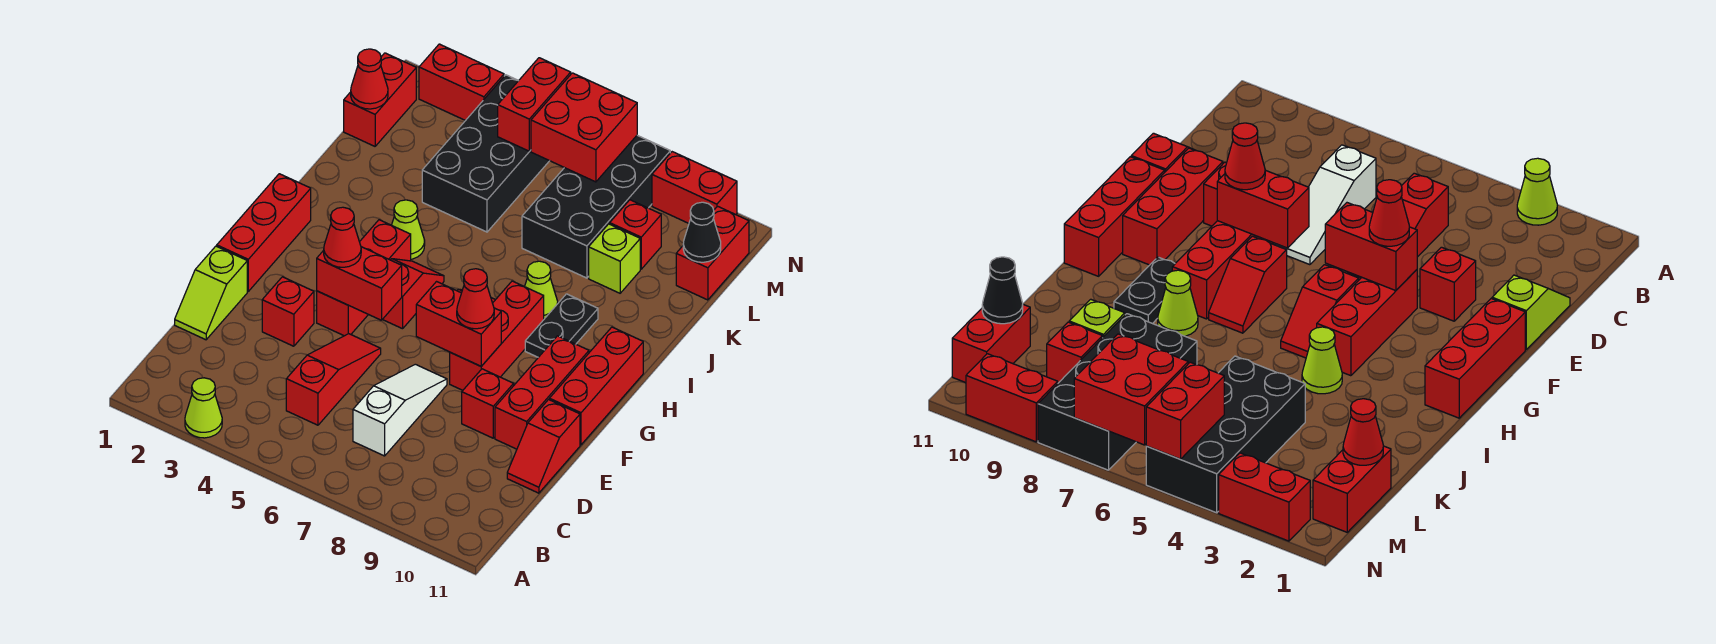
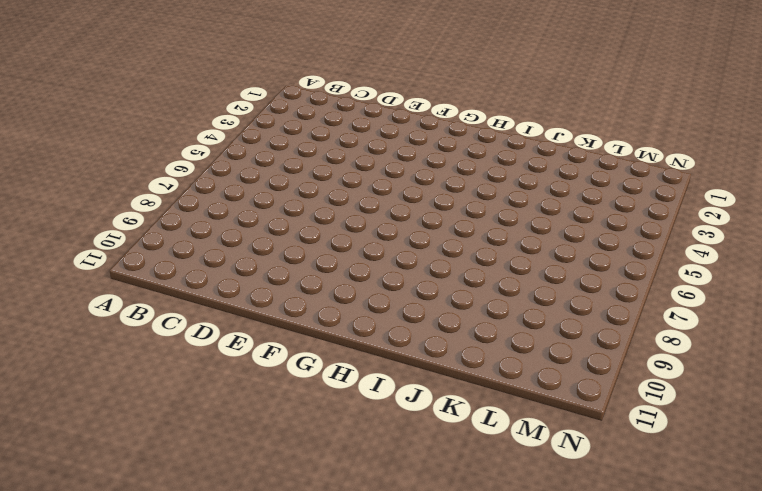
none -> lime 1x1 cone [185,378,222,438]
none -> red 1x3 slope [286,334,381,425]
none -> white 1x3 slope [353,364,447,456]
none -> lime 1x2 slope [175,246,247,340]

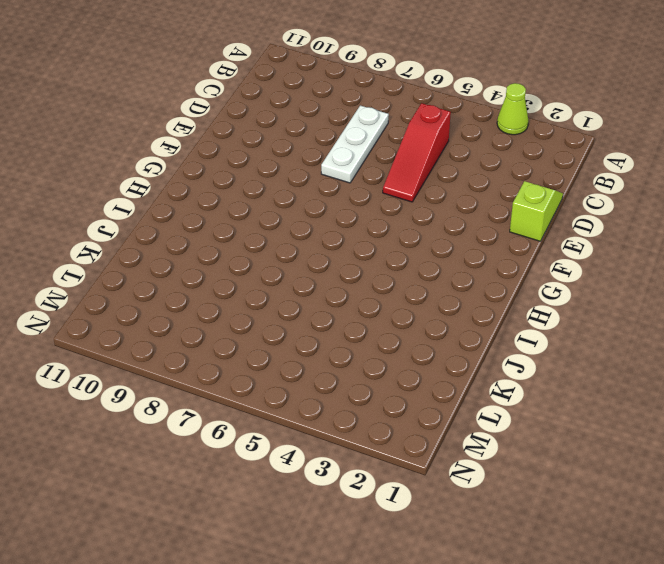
white 1x3 plate [321,106,389,183] -> white 1x3 slope [353,364,447,456]
none -> red 1x2 slope [507,400,580,493]
none -> red 1x1 brick [262,277,314,346]
none -> red 1x1 brick [462,369,514,438]
none -> red 1x3 brick [495,336,589,449]

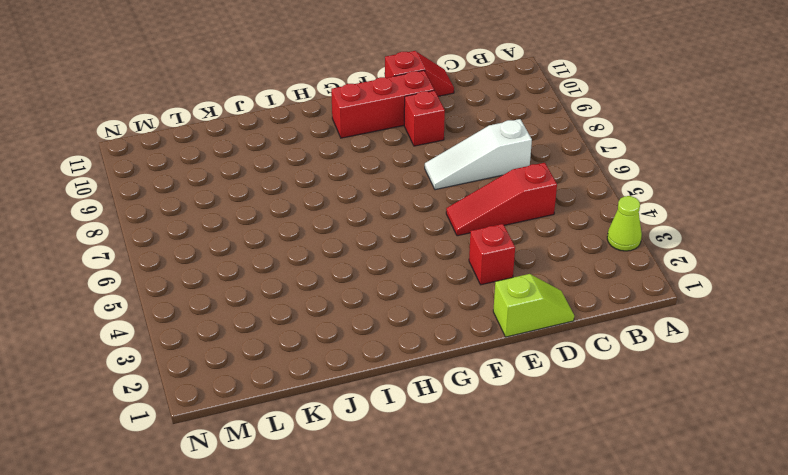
none -> red 1x3 brick [217,174,311,291]
none -> red 1x3 brick [317,220,411,336]
none -> red 1x3 brick [450,281,544,390]
none -> red 1x3 brick [549,327,643,445]

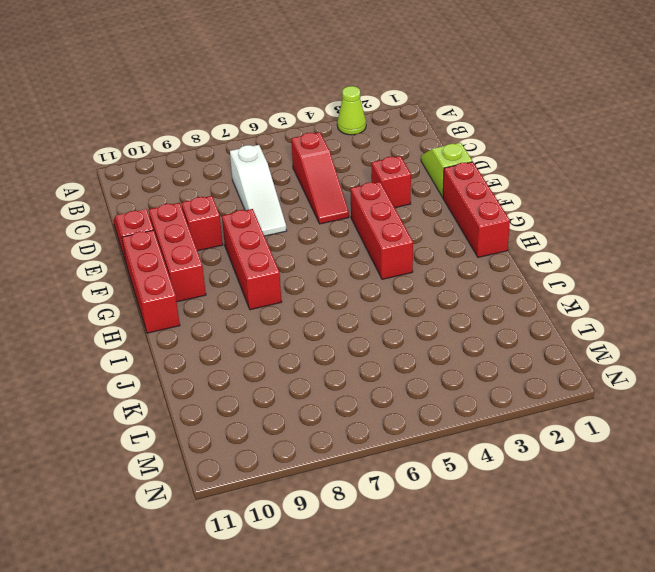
none -> red 1x2 slope [382,259,444,329]
none -> red 1x2 slope [1209,236,1287,333]
none -> black 1x2 plate [525,294,598,357]
none -> lime 1x1 cone [392,200,425,259]

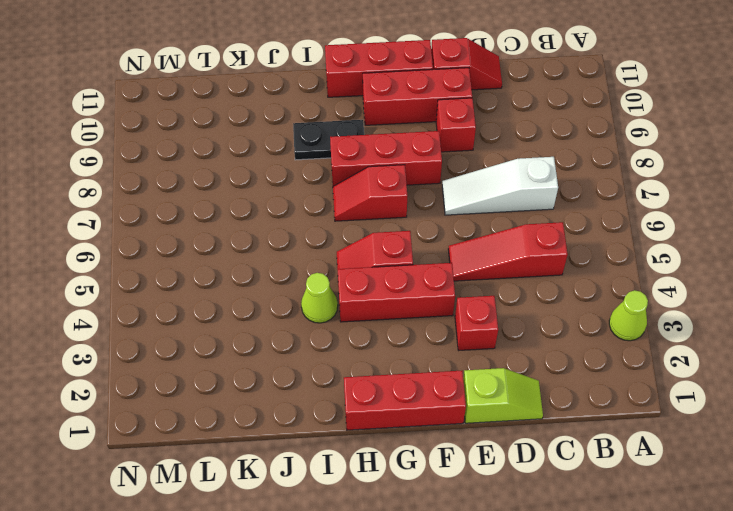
none -> lime 1x1 cone [525,261,558,319]
none -> black 2x4 brick [422,75,549,232]
none -> black 2x4 brick [522,135,670,278]
none -> lime 1x1 brick [589,224,640,293]

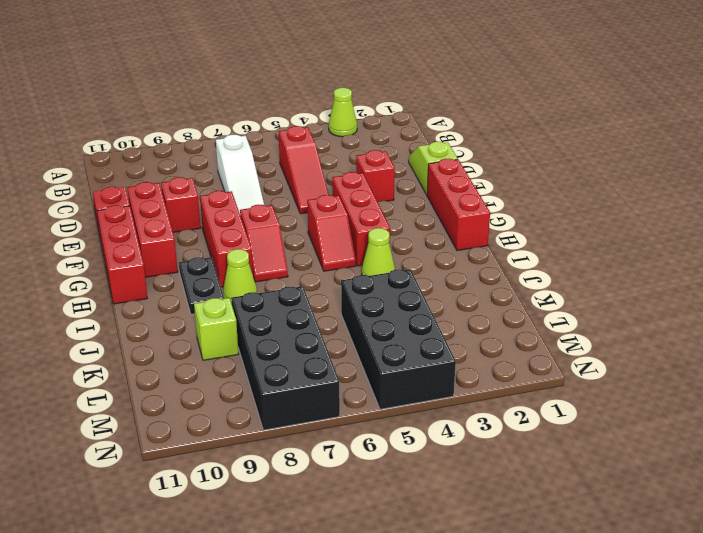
none -> red 1x2 brick [344,53,416,146]
none -> red 1x1 brick [610,200,661,269]
none -> red 1x2 brick [676,206,749,300]
none -> red 1x2 brick [419,44,504,121]

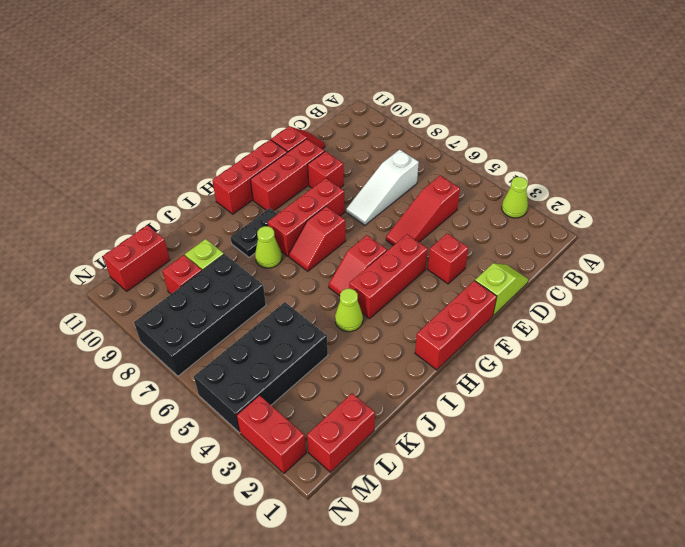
none -> red 1x2 brick [652,152,737,223]
none -> red 1x2 brick [317,247,402,320]
none -> red 1x2 brick [416,282,501,366]
none -> red 1x1 cone [351,49,388,109]

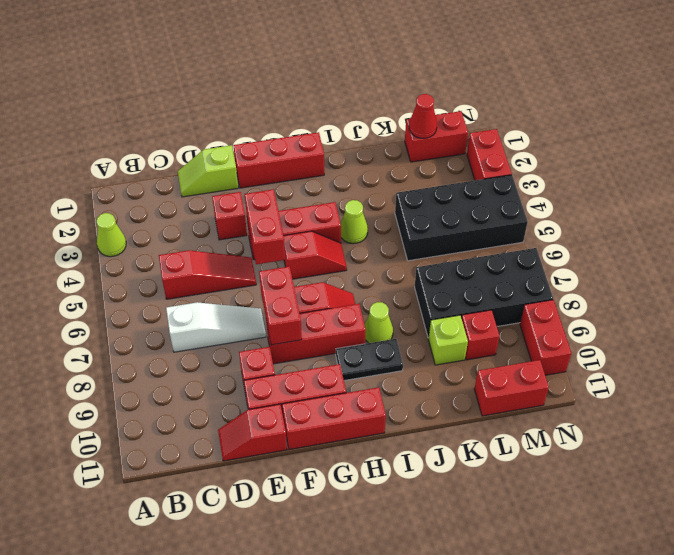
none -> black 1x1 cone [683,202,721,262]
none -> red 1x2 brick [498,58,571,151]
none -> red 2x2 brick [531,73,637,182]
none -> red 1x1 cone [324,207,361,267]

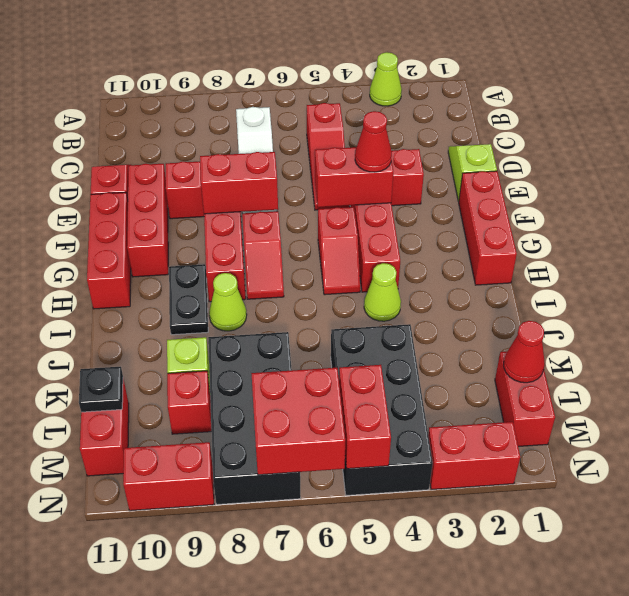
black 1x1 plate [79,367,123,412] -> black 1x1 cone [683,202,721,262]
none -> red 1x1 cone [457,269,494,329]

